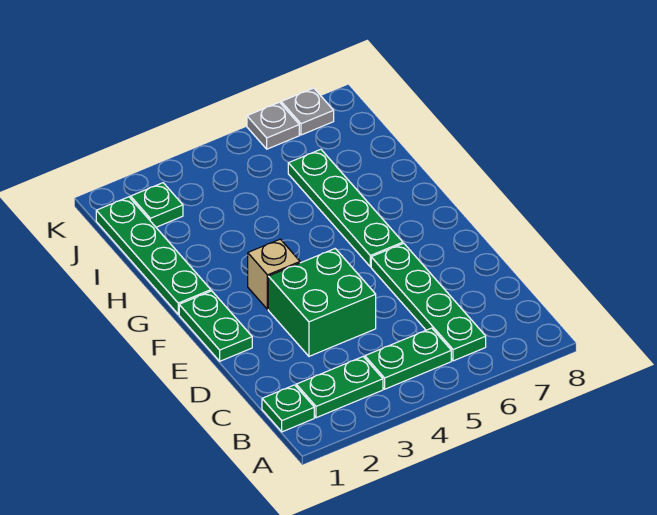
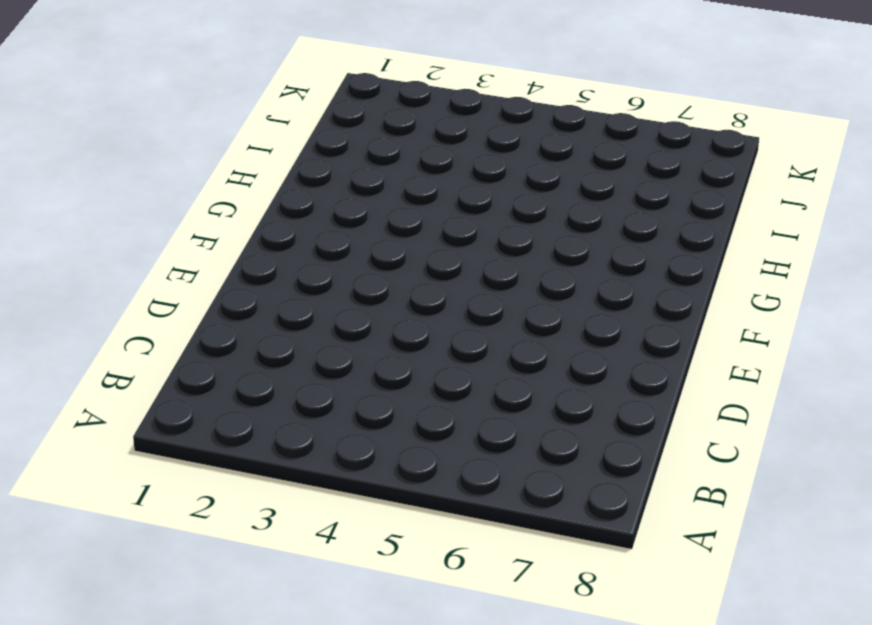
none -> green 1x1 plate [262,385,314,432]
none -> green 1x2 plate [296,357,383,418]
none -> green 1x2 plate [365,328,451,389]

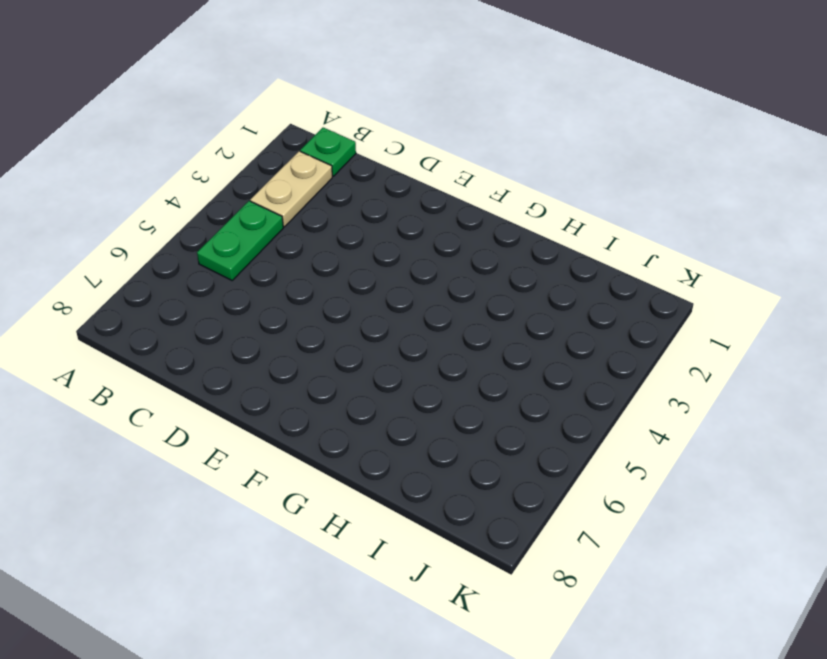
tan 1x2 plate [250,151,332,227] -> green 1x2 plate [296,357,383,418]
none -> green 1x4 plate [371,243,486,361]
none -> green 2x2 brick [268,249,376,356]
none -> green 1x2 plate [179,291,252,361]

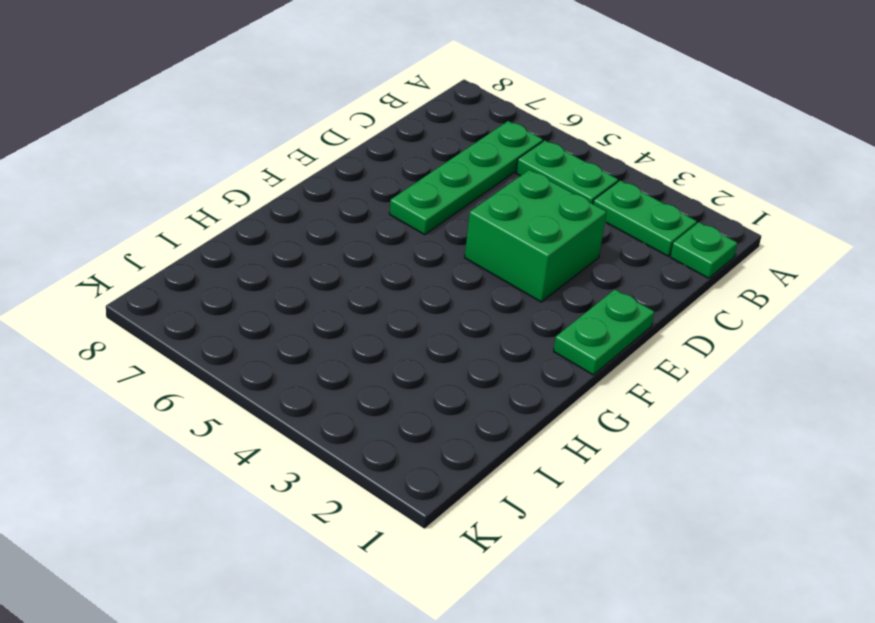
none -> tan 1x1 brick [248,239,300,309]
none -> green 1x4 plate [288,149,403,267]
none -> green 1x4 plate [96,197,211,314]

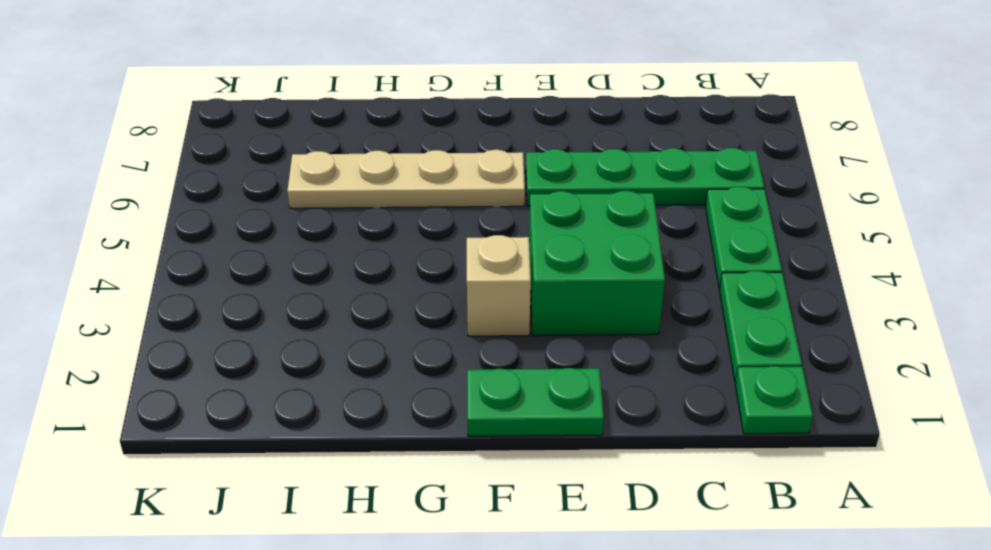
tan 1x4 plate [287,150,525,208] -> green 1x4 plate [288,149,403,267]
none -> green 1x4 plate [96,197,211,314]
none -> green 1x1 plate [131,183,183,227]
none -> grey 1x1 plate [247,102,299,149]

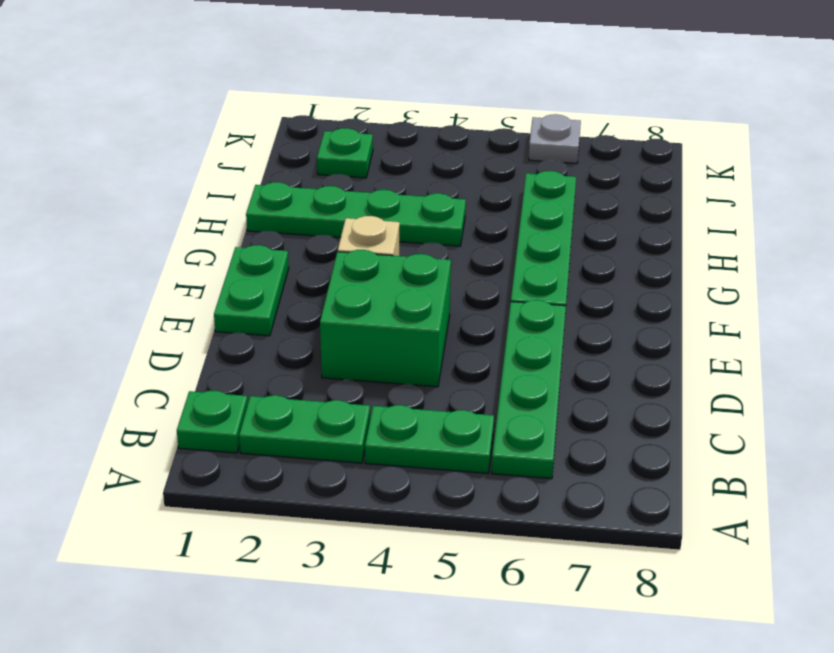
green 1x4 plate [246,182,466,246] -> green 1x4 plate turned to [96,197,211,314]
none -> grey 1x1 plate [281,88,334,135]

